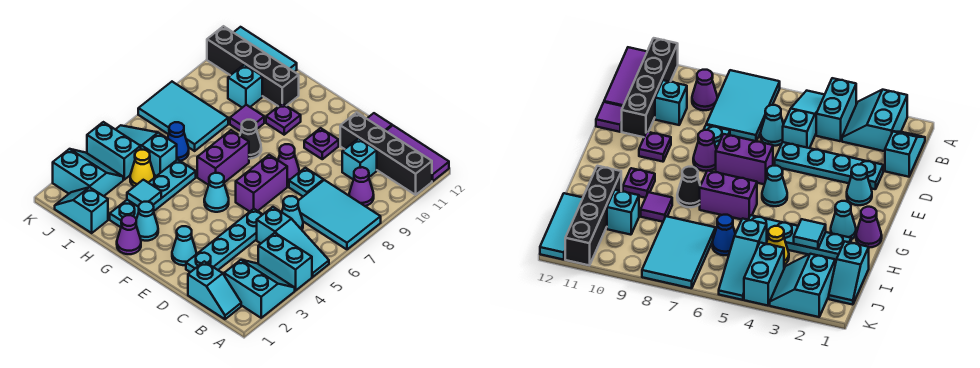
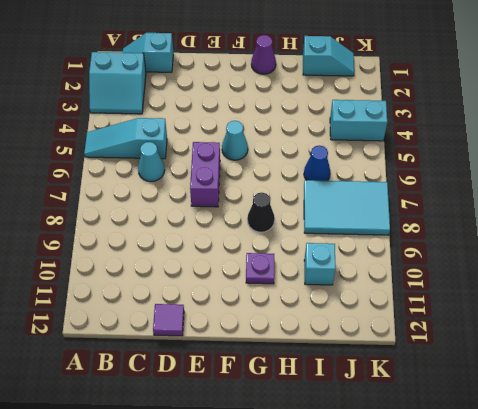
none -> cyan 1x2 brick [258,233,312,291]
none -> cyan 2x3 tile [298,180,381,249]
none -> black 1x4 brick [340,112,432,195]
none -> purple 1x3 tile [386,126,449,181]

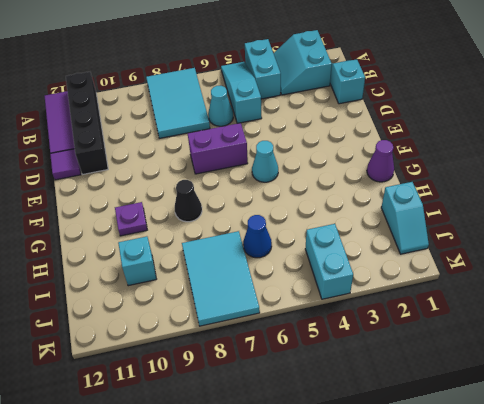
none -> purple 1x1 cone [349,167,374,206]
none -> cyan 1x1 brick [342,138,377,179]
none -> cyan 1x4 plate [186,209,263,272]
none -> cyan 1x1 plate [289,168,323,196]

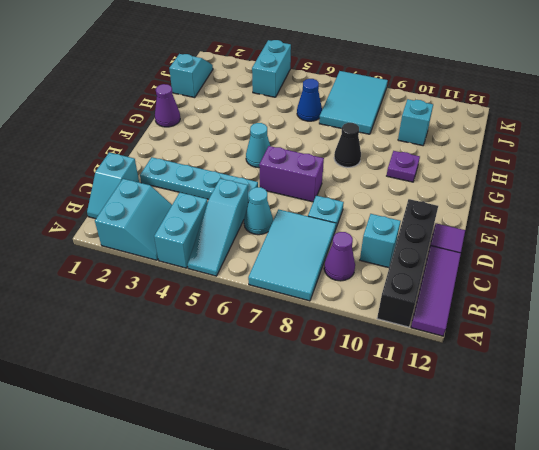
none -> cyan 1x1 cone [172,226,196,265]
none -> purple 1x1 cone [278,144,299,183]
none -> purple 1x1 plate [304,128,339,159]
none -> cyan 1x1 cone [136,202,158,241]

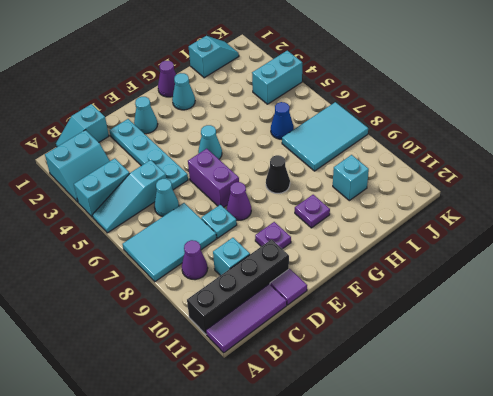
none -> purple 1x2 brick [197,130,249,185]
none -> cyan 1x4 plate [110,159,196,227]
none -> purple 1x1 tile [230,105,264,131]
none -> black 1x4 brick [207,26,299,106]

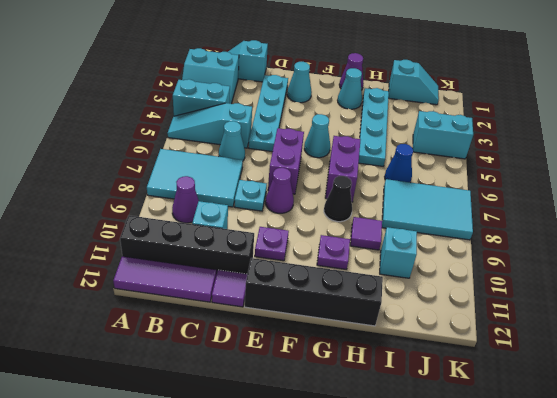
black 1x4 brick [245,258,383,326] -> black 1x4 brick moved to [207,26,299,106]
none -> yellow 1x1 cone [130,150,154,187]
none -> cyan 1x3 slope [115,125,177,176]
none -> cyan 1x3 tile [234,27,297,72]
none -> cyan 2x2 slope [53,149,123,196]

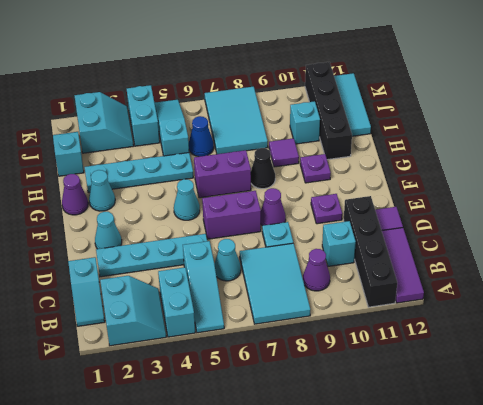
none -> yellow 1x1 cone [130,150,154,187]
none -> cyan 1x1 tile [127,180,161,207]

